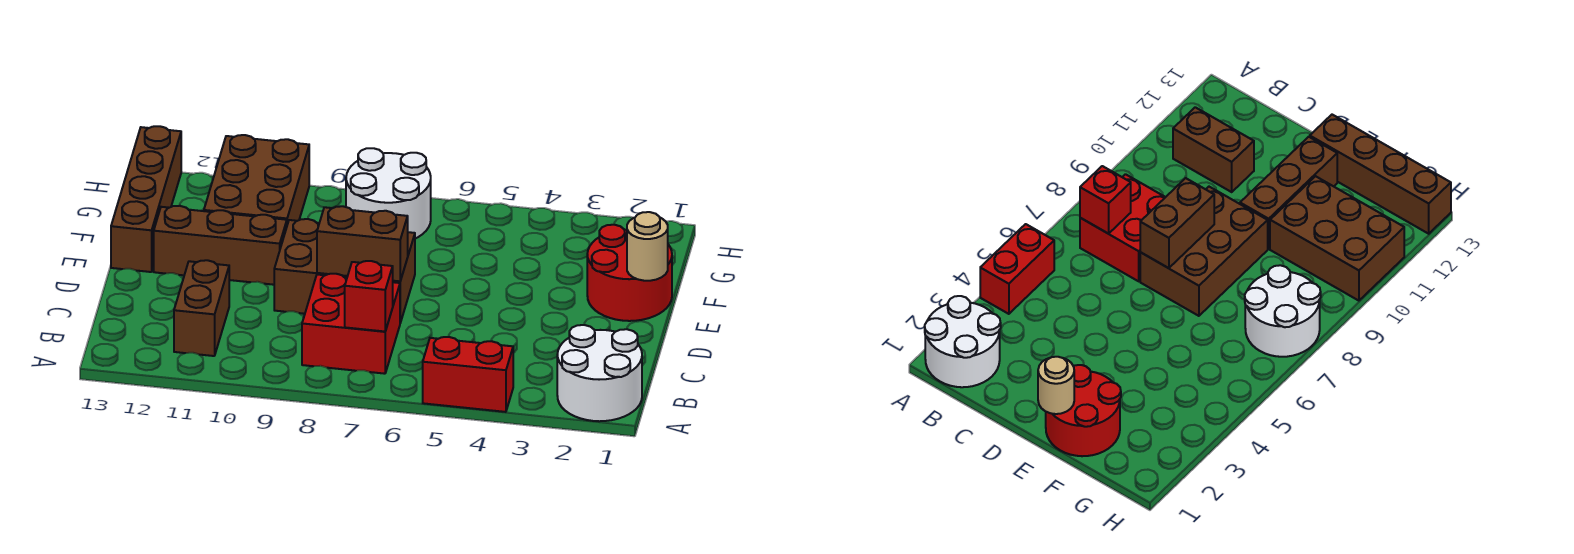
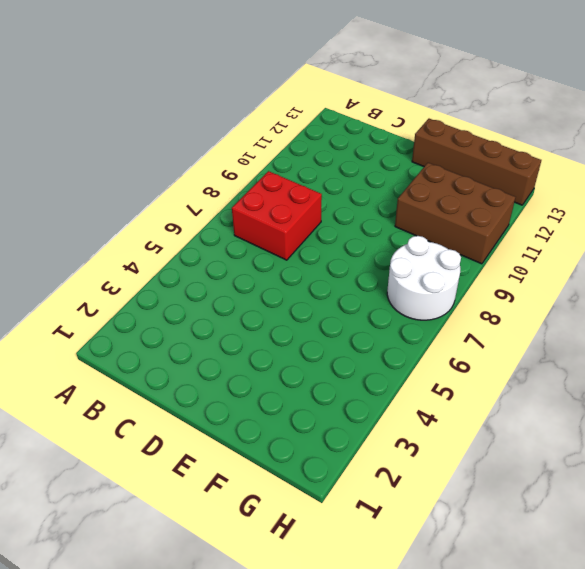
none -> white 2x2 round brick [557,325,642,421]
none -> red 1x2 brick [423,337,513,412]
none -> brown 1x2 brick [174,260,229,356]

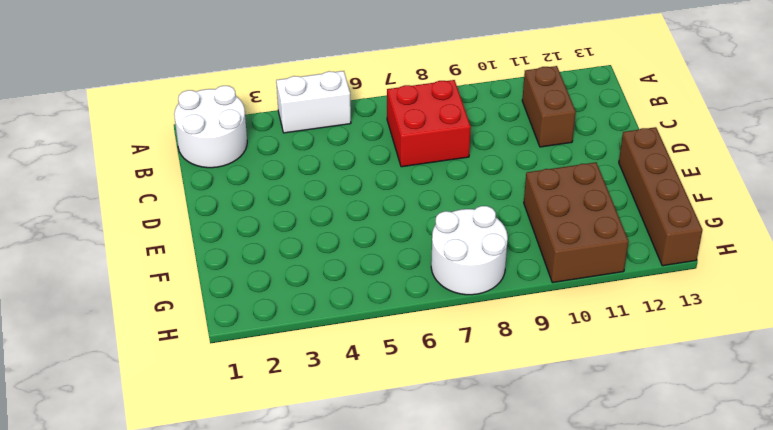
white 1x2 brick [276,71,351,133] -> red 1x2 brick [423,337,513,412]
none -> brown 2x3 brick [274,219,415,323]
none -> red 2x2 round brick [587,225,672,321]
none -> brown 1x3 brick [154,206,287,285]

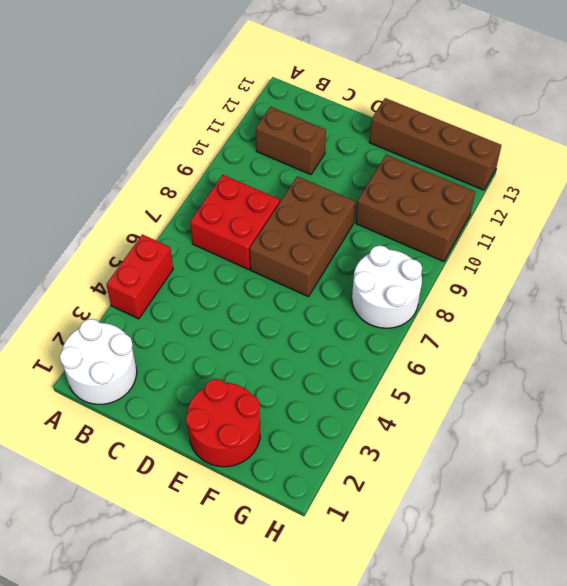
none -> brown 1x3 brick [154,206,287,285]
none -> red 1x1 brick [345,261,393,331]
none -> brown 1x2 brick [317,206,408,281]

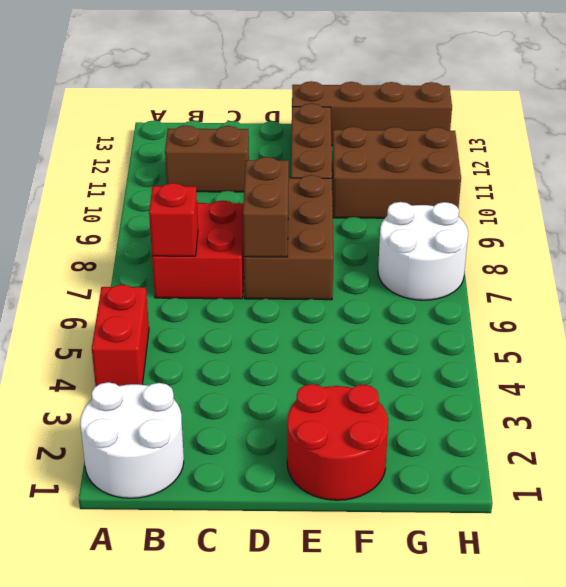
none -> tan 1x1 round brick [627,212,668,281]

